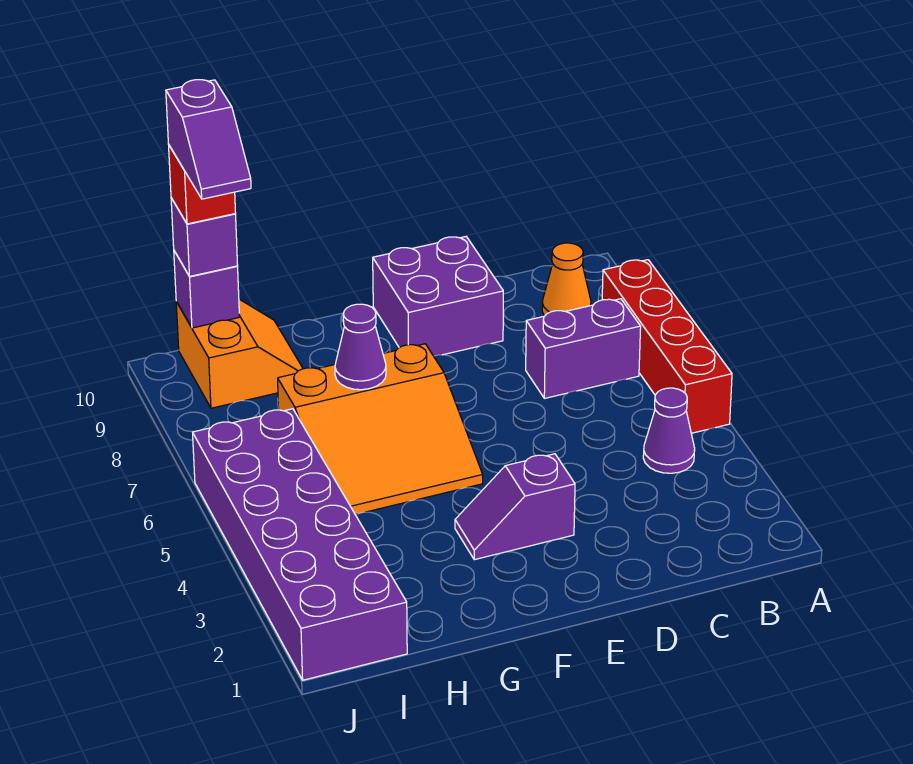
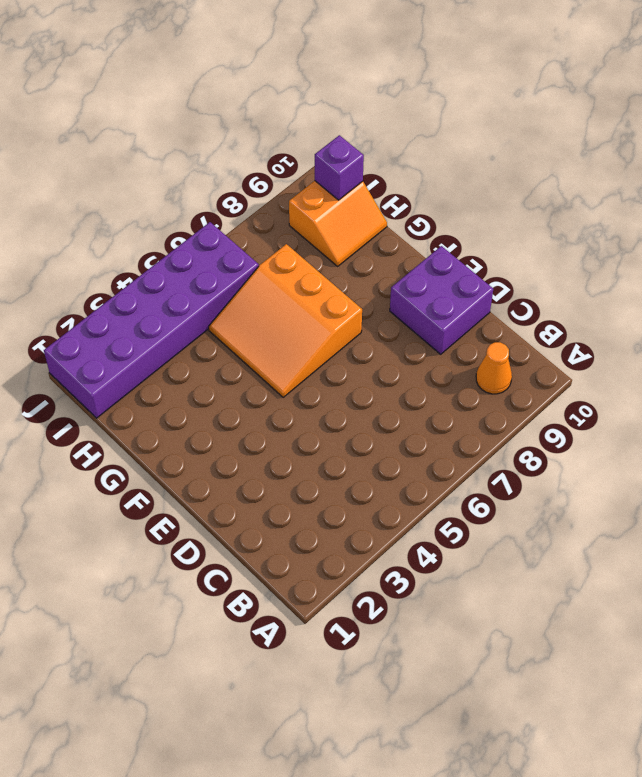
none -> red 1x4 brick [602,260,732,433]
none -> purple 1x1 cone [643,388,695,473]
none -> purple 1x2 brick [526,299,641,398]

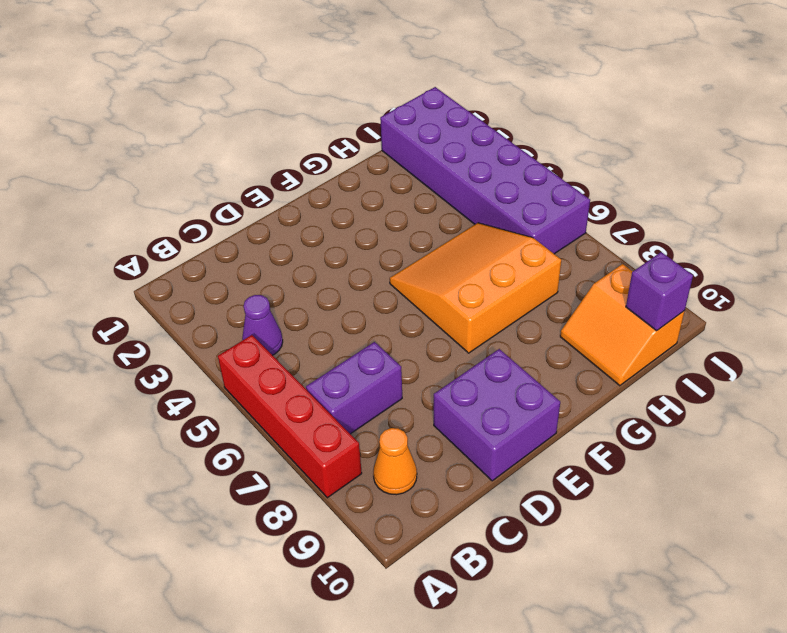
none -> purple 1x2 slope [455,454,575,560]
none -> purple 1x1 cone [335,304,386,390]
none -> purple 1x1 brick [171,198,238,276]

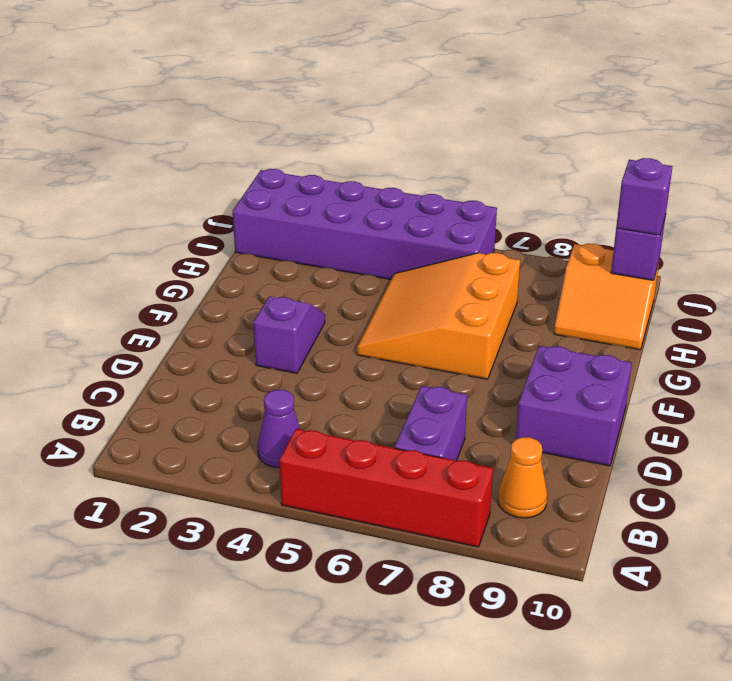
none -> purple 1x1 cone [335,304,386,390]
none -> red 1x1 brick [169,146,236,224]
none -> purple 1x2 slope [166,80,251,199]

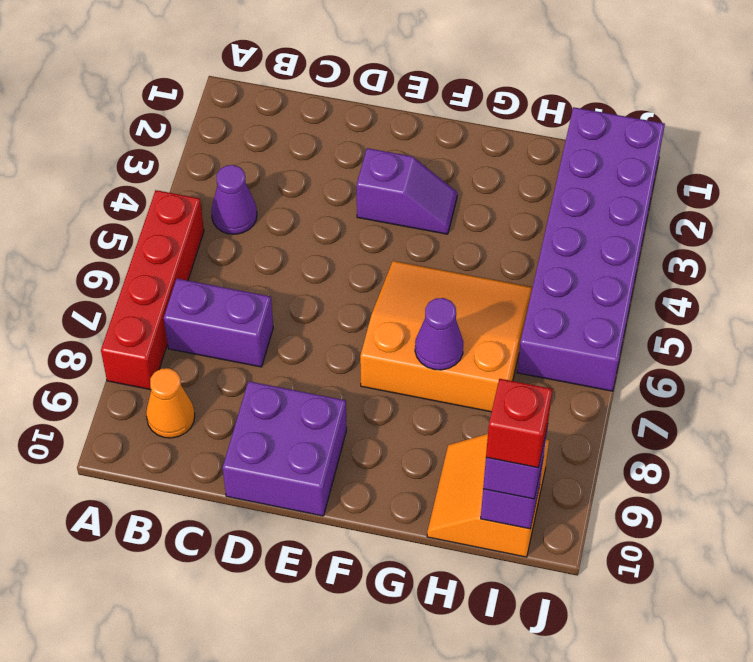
none -> purple 1x2 slope [166,80,251,199]

